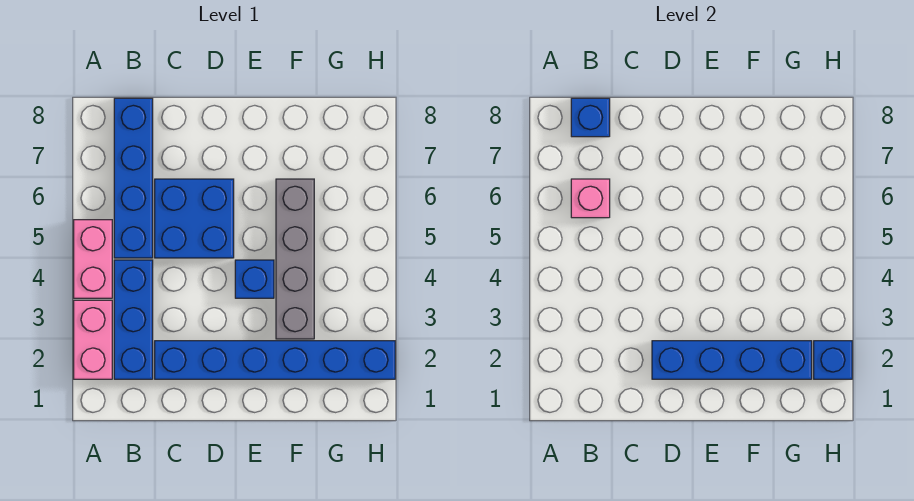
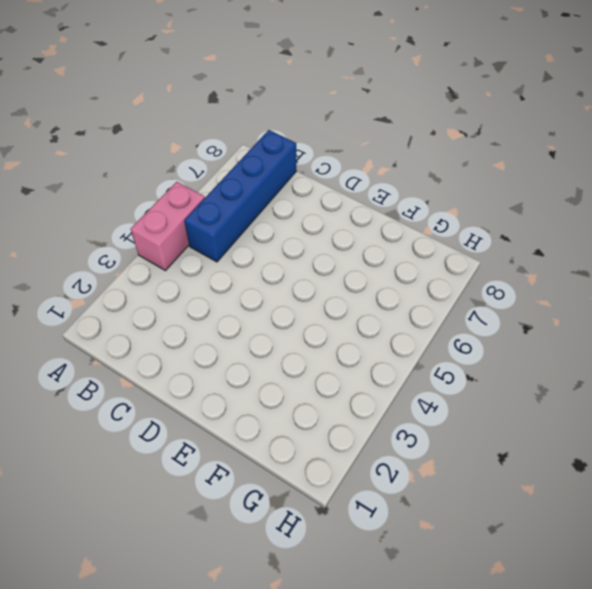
none -> pink 1x2 brick [74,300,112,379]
none -> blue 1x3 brick [114,260,153,379]
none -> blue 1x6 brick [155,341,395,379]

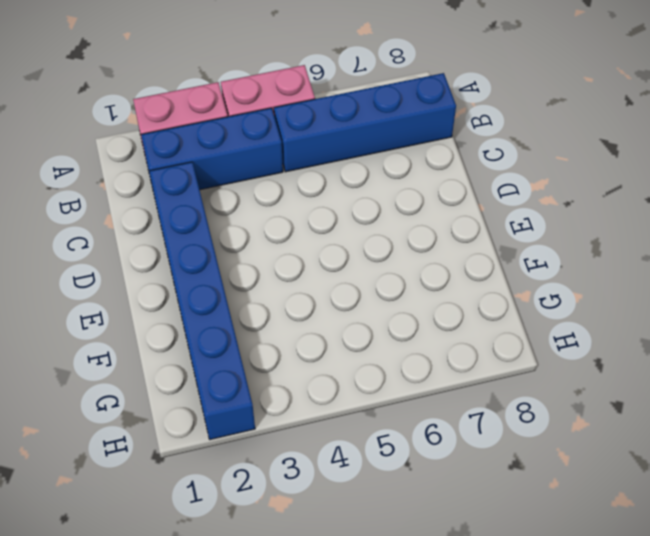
none -> blue 2x2 brick [155,179,234,258]
none -> blue 1x1 brick [235,260,274,298]
none -> grey 1x4 brick [276,179,314,339]

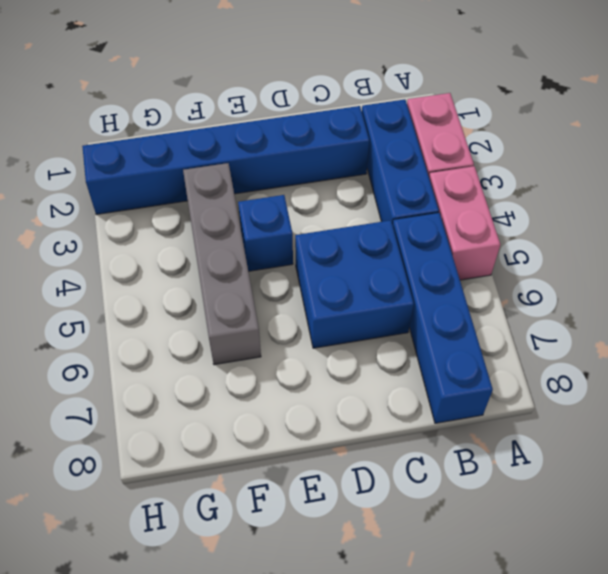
none -> pink 1x1 brick [571,179,610,218]
none -> blue 1x1 brick [571,98,610,137]
none -> blue 1x4 brick [652,341,812,379]

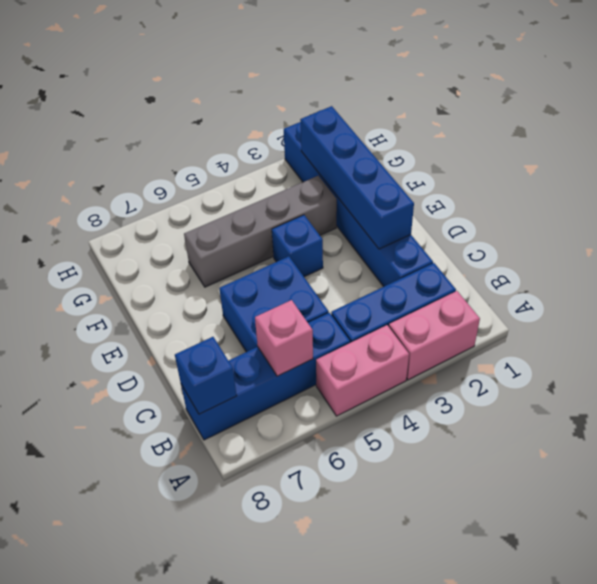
none -> blue 1x1 brick [814,341,852,379]

